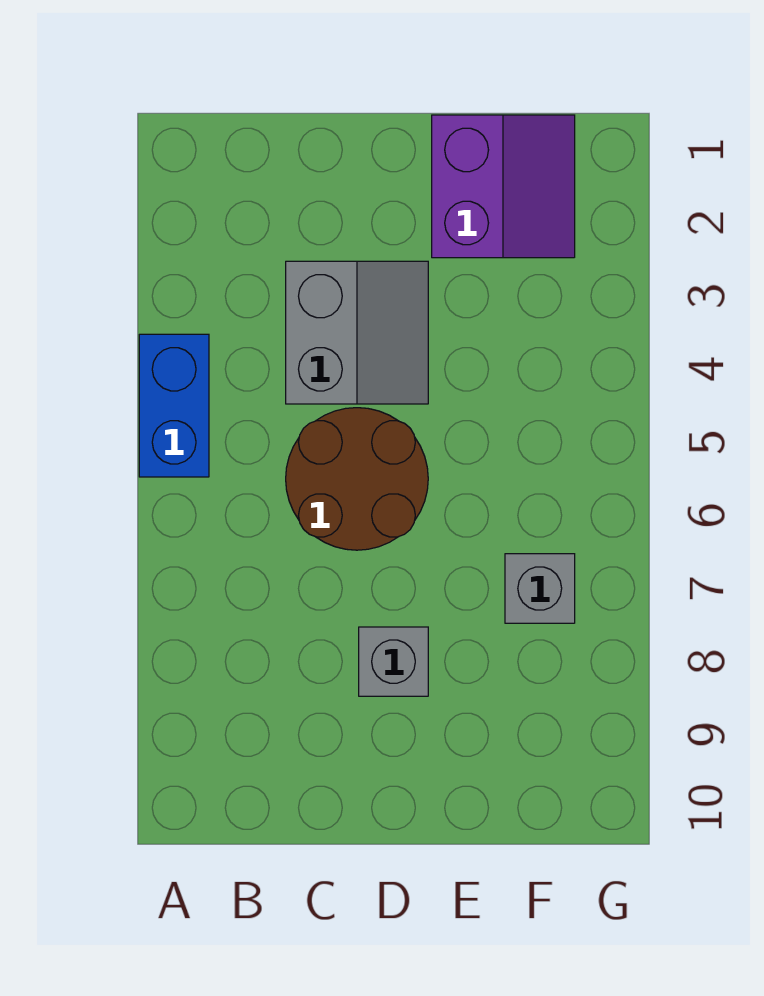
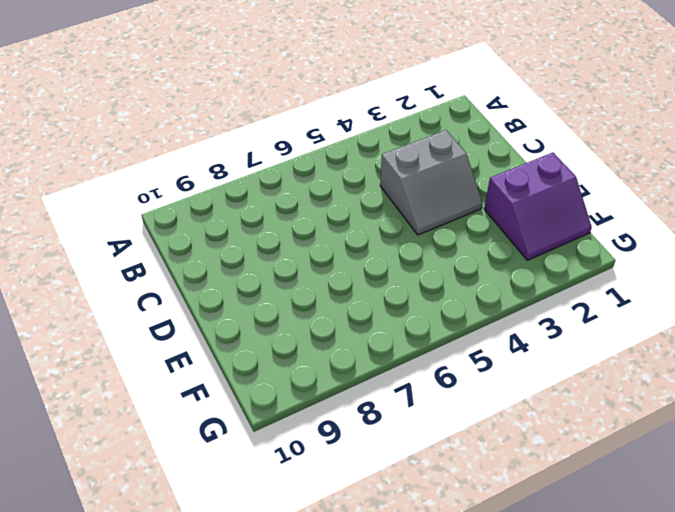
none -> blue 1x2 brick [139,334,209,477]
none -> brown 2x2 round brick [286,408,428,550]

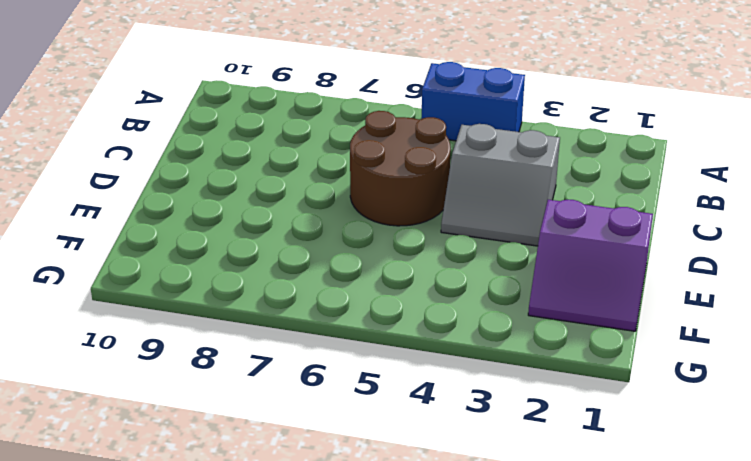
none -> grey 1x1 brick [359,627,428,696]
none -> grey 1x1 brick [505,554,575,623]

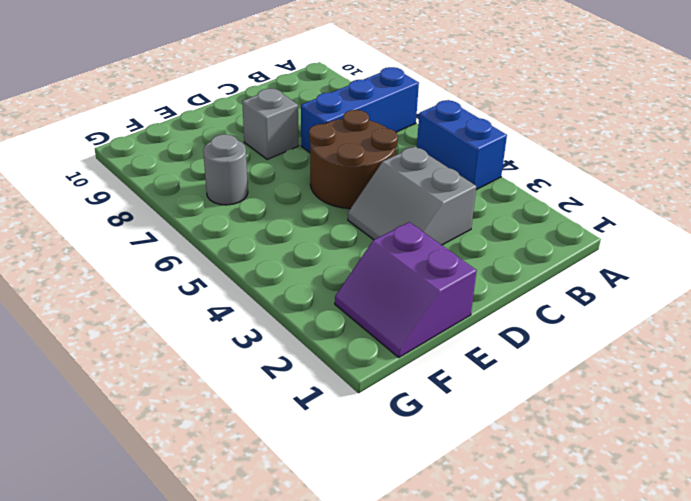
blue 1x3 brick [301,67,419,152] -> none
grey 1x1 round brick [203,134,248,205] -> grey 1x1 brick [505,554,575,623]

